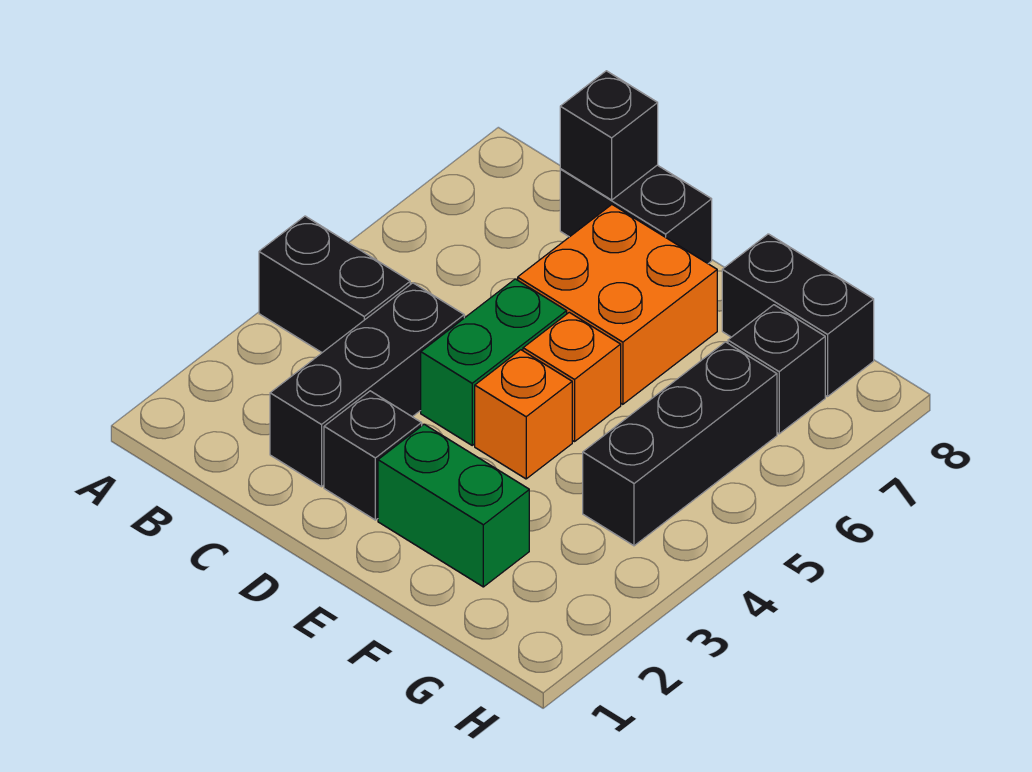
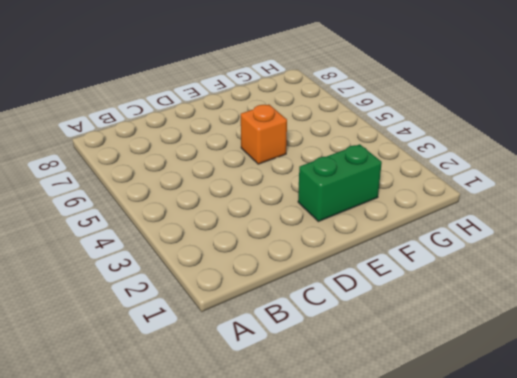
none -> black 1x2 brick [259,216,410,352]
none -> black 1x3 brick [270,283,464,487]
none -> black 1x2 brick [560,165,712,264]

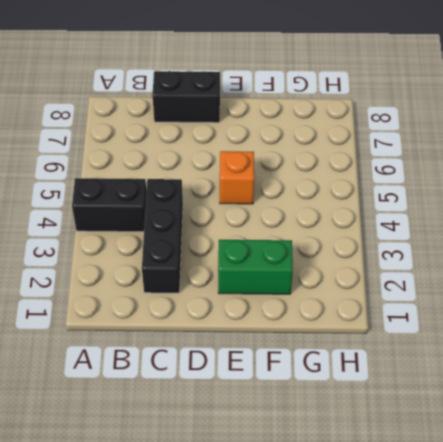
none -> black 1x1 brick [324,391,422,520]
none -> green 1x2 brick [421,279,567,445]
none -> orange 2x2 brick [518,205,717,404]

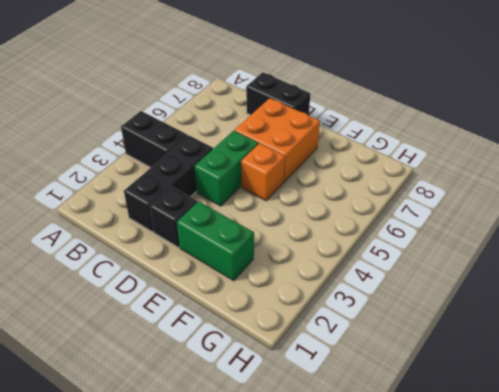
none -> orange 1x1 brick [475,350,572,479]
none -> black 1x2 brick [722,234,874,397]
none -> black 1x3 brick [583,342,777,546]

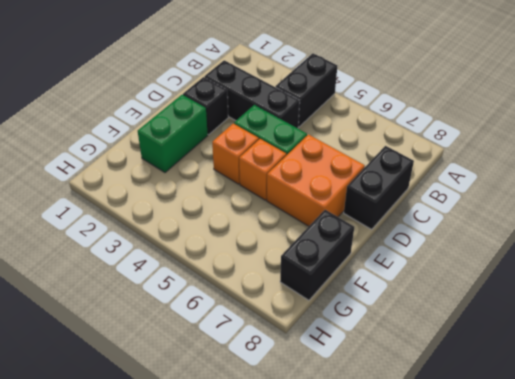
none -> black 1x3 brick [583,342,777,546]
none -> black 1x1 brick [728,305,825,434]
none -> black 1x1 brick [560,71,658,200]

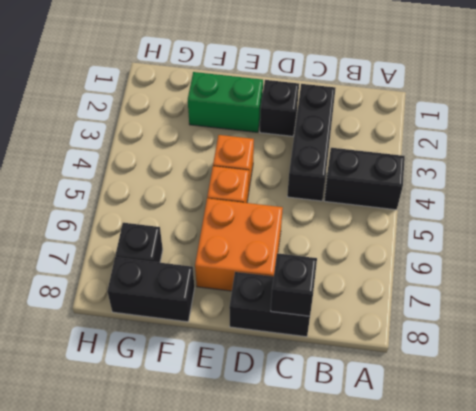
none -> green 1x2 brick [421,279,567,445]
none -> black 1x3 brick [583,342,777,546]

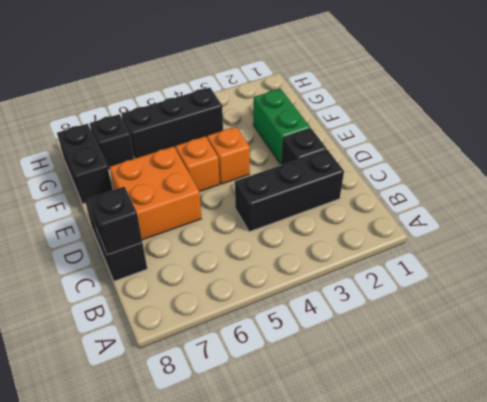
none -> black 1x2 brick [259,216,410,352]
none -> green 1x2 brick [421,279,567,445]

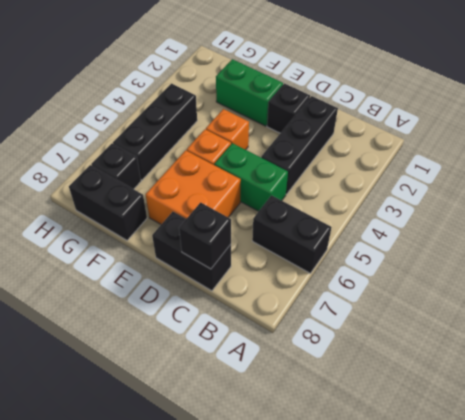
black 1x2 brick [252,195,332,273] -> black 1x2 brick moved to [259,216,410,352]
green 1x2 brick [214,143,288,211] -> green 1x2 brick turned to [421,279,567,445]

